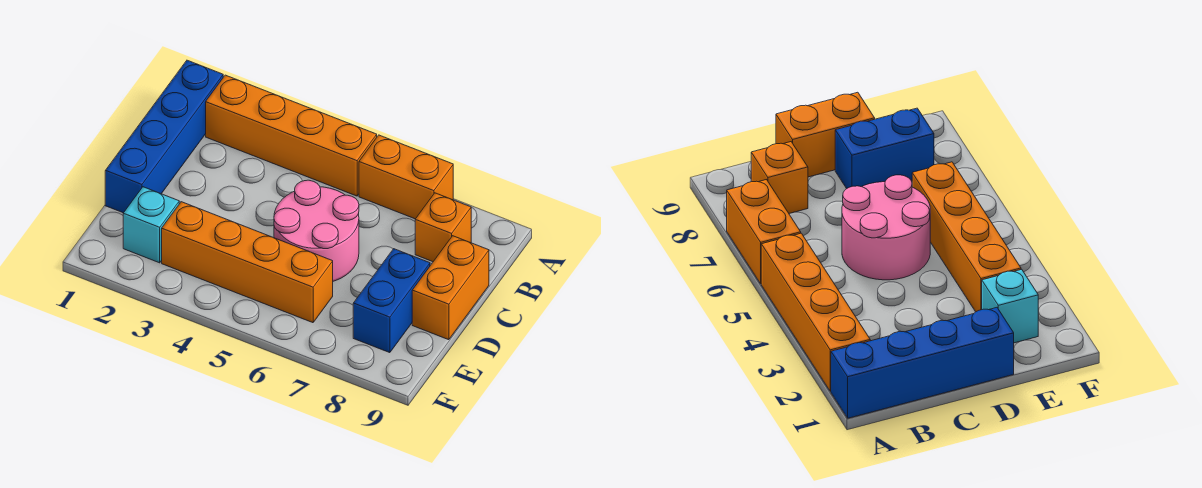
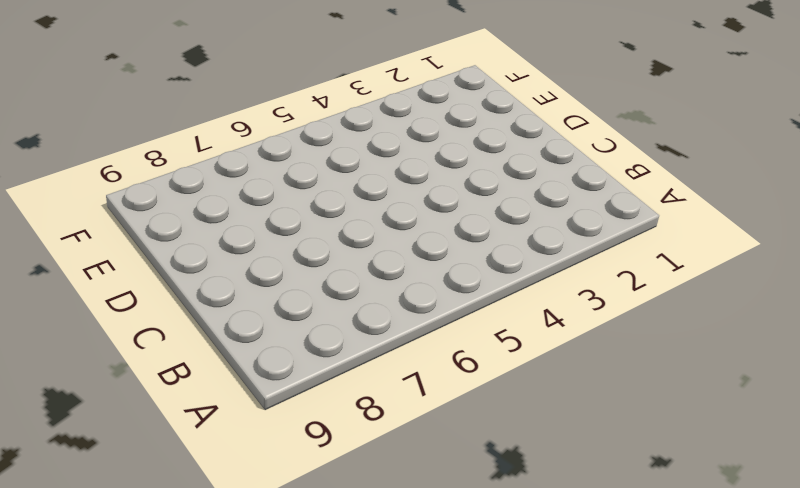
none -> blue 1x4 brick [105,60,223,213]
none -> orange 1x4 brick [206,75,377,196]

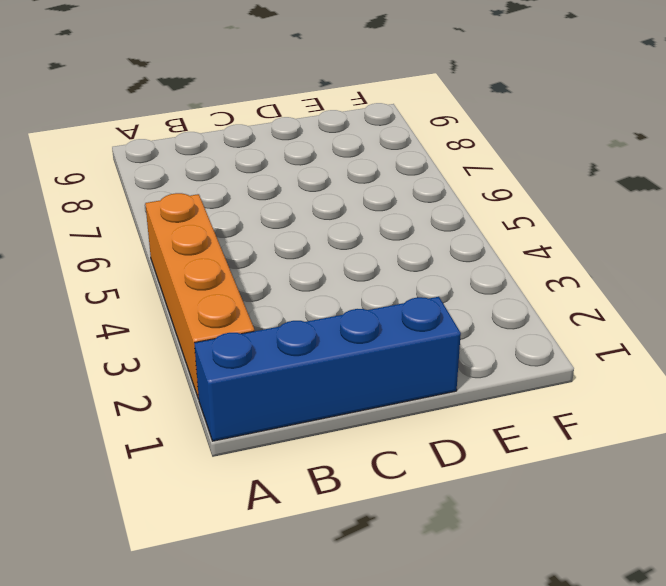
none -> orange 1x2 brick [359,135,453,219]
none -> orange 1x1 brick [415,193,471,262]

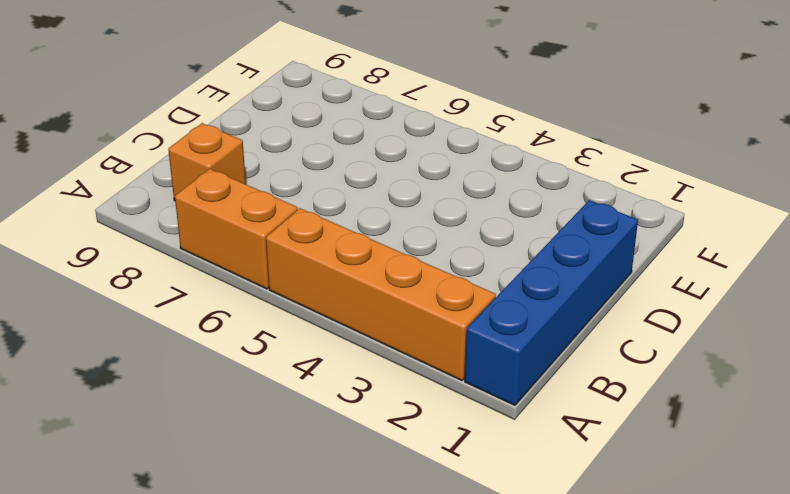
none -> pink 2x2 round brick [274,180,359,281]
none -> orange 1x2 brick [412,236,489,340]

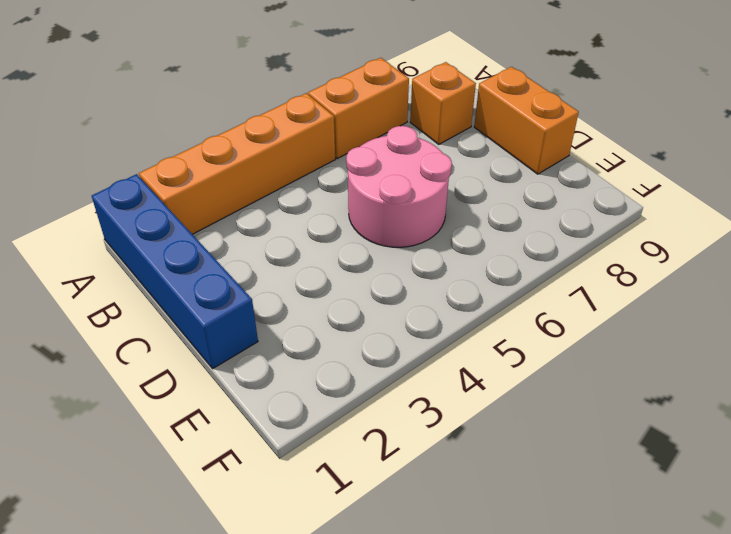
none -> blue 1x2 brick [353,249,430,353]
none -> cyan 1x1 brick [123,187,179,263]

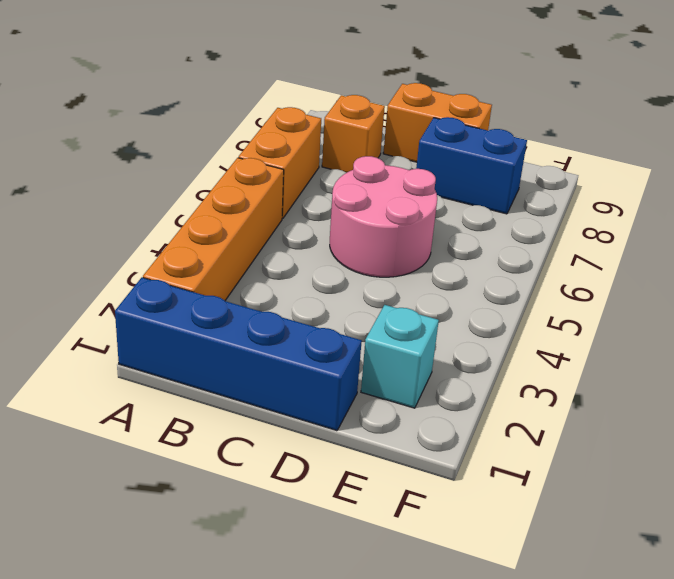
none -> orange 1x4 brick [162,202,333,323]

